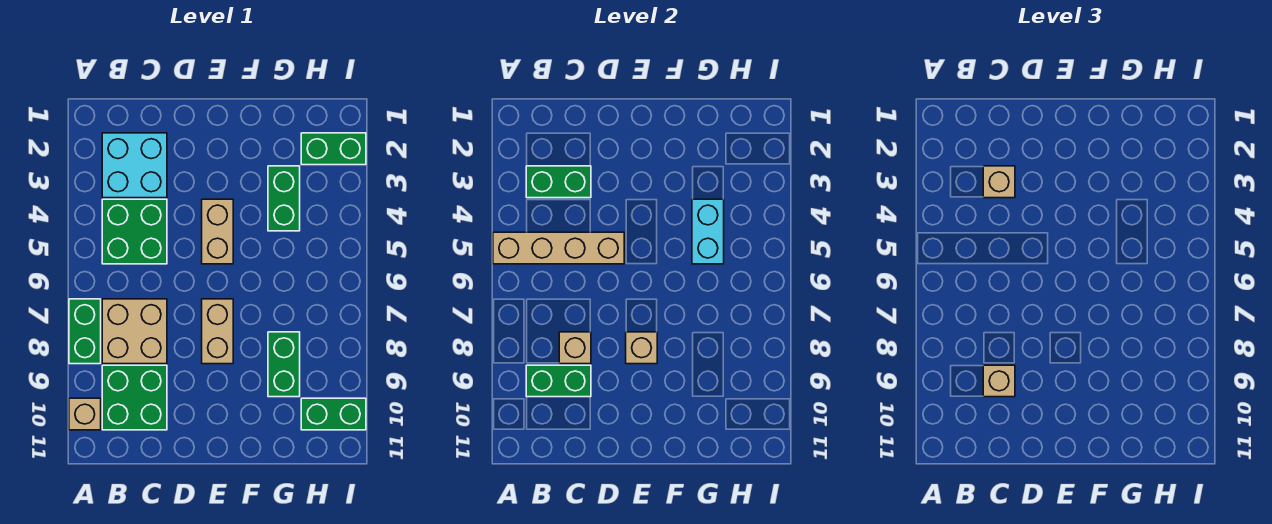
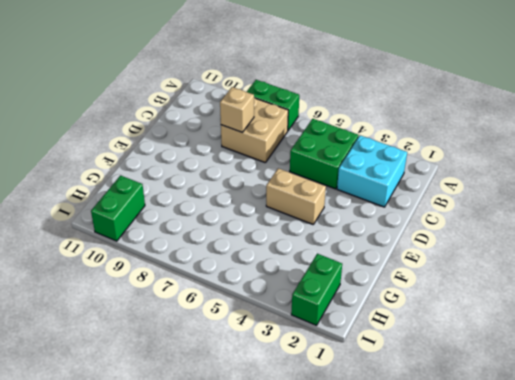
none -> tan 1x1 brick [69,398,101,430]
none -> green 2x2 brick [102,365,167,430]
none -> tan 1x2 brick [202,299,233,364]

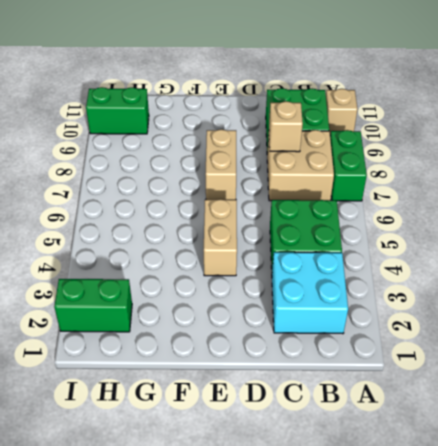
none -> green 1x2 brick [268,166,300,231]
none -> green 1x2 brick [268,332,300,397]
none -> tan 1x4 brick [493,232,624,264]

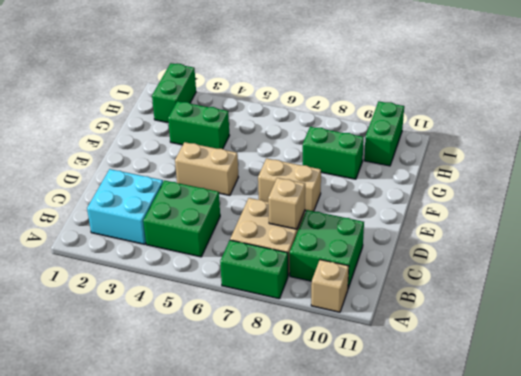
none -> tan 1x4 brick [493,232,624,264]
none -> green 1x2 brick [526,166,591,198]
none -> green 1x2 brick [526,365,591,397]

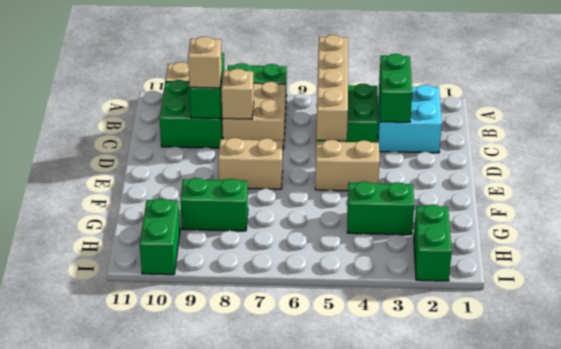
none -> tan 1x1 brick [626,332,657,364]
none -> cyan 1x2 brick [692,199,724,264]
none -> tan 1x1 brick [983,166,1015,198]

